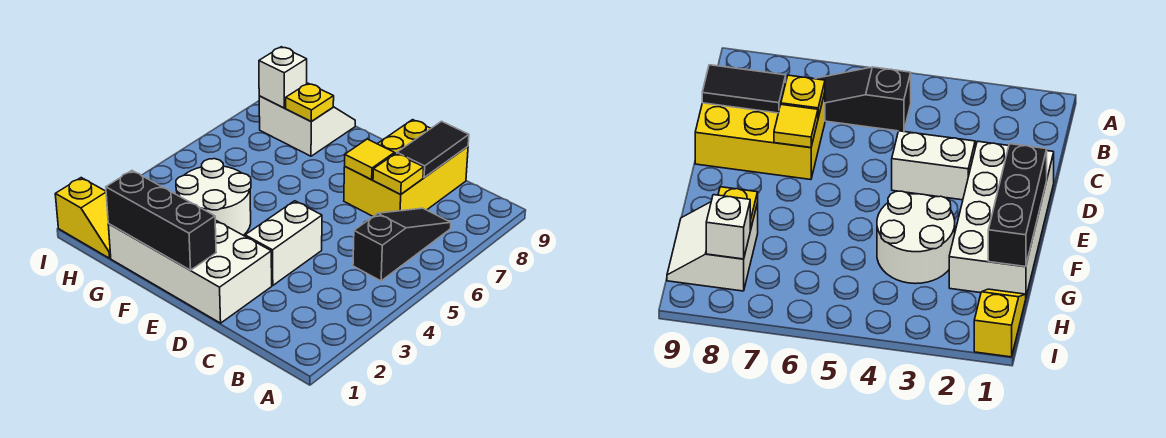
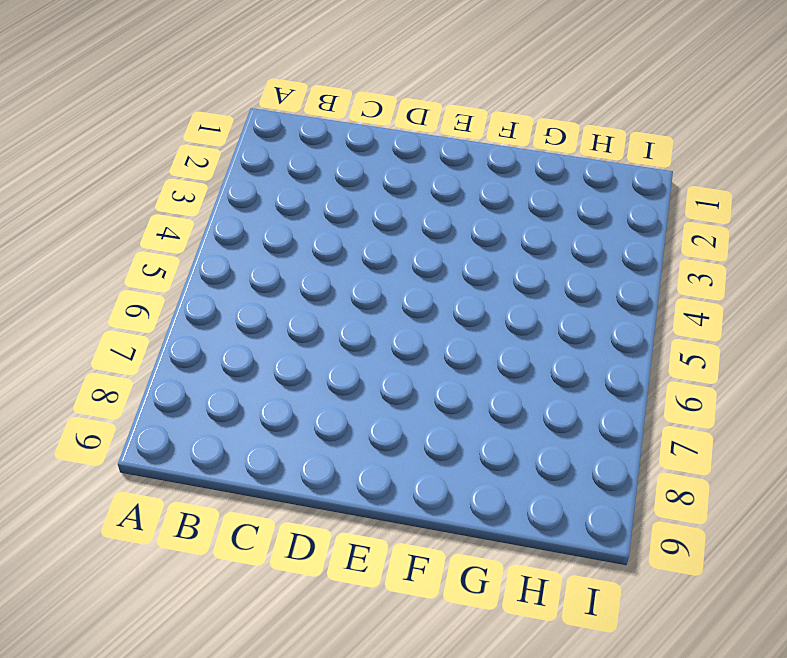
none -> black 1x3 slope [353,208,451,281]
none -> yellow 2x3 brick [344,120,468,216]
none -> white 2x4 brick [108,220,272,323]

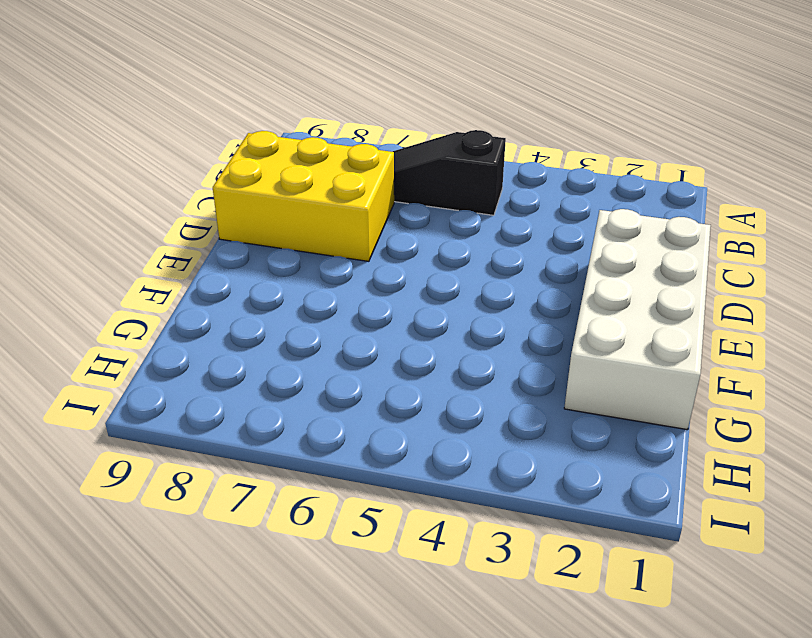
none -> white 1x2 brick [245,201,322,286]
none -> white 2x2 round brick [176,159,251,235]
none -> white 2x2 slope [259,96,355,156]

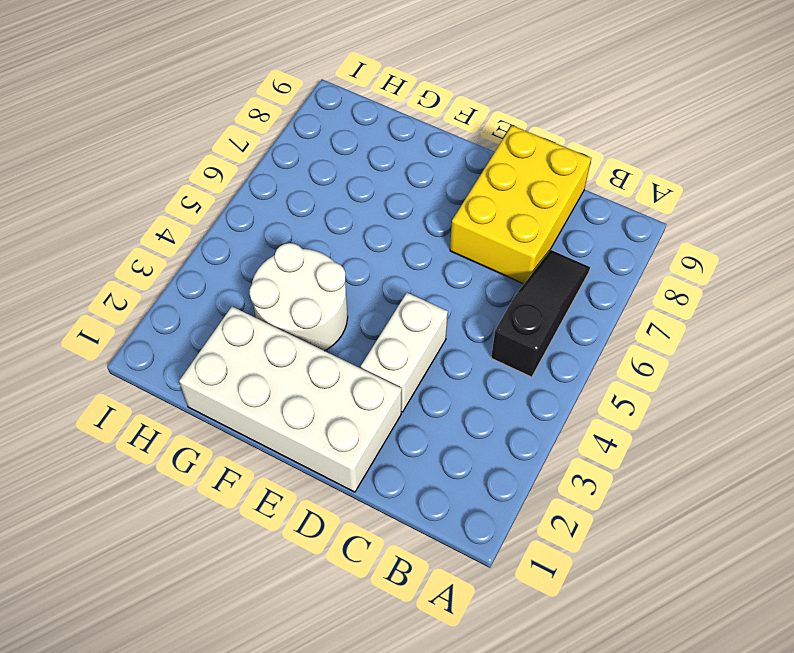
none -> white 2x2 slope [259,96,355,156]
none -> yellow 1x2 slope [55,178,111,258]
none -> yellow 1x1 plate [373,153,424,194]

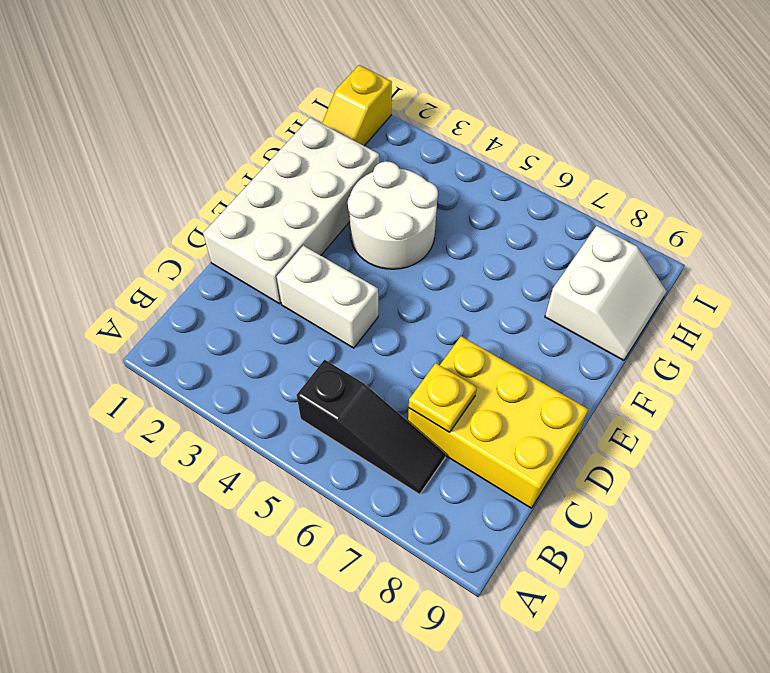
none -> black 1x2 tile [397,121,469,177]
none -> yellow 1x1 tile [345,139,394,180]
none -> black 1x3 brick [106,171,216,270]

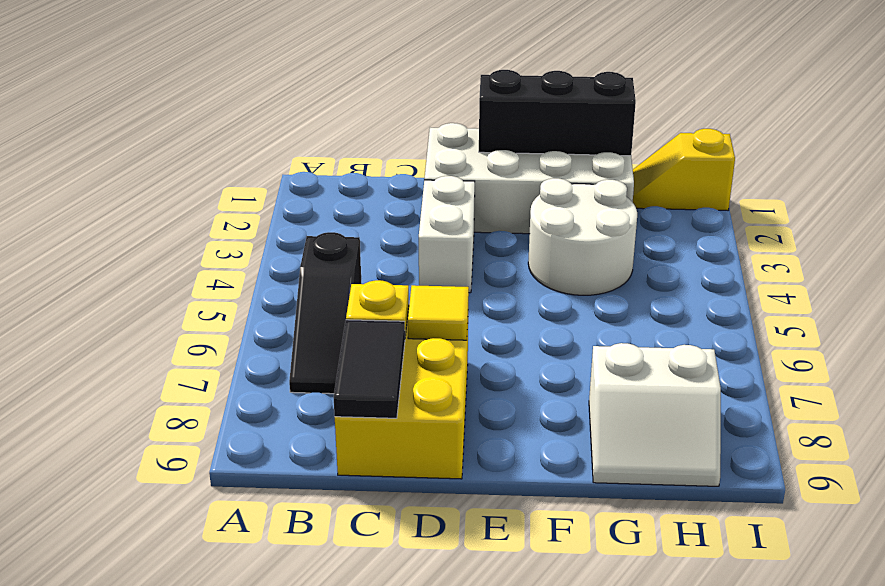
none -> yellow 1x1 plate [286,83,334,121]
none -> white 1x1 brick [259,47,307,108]

